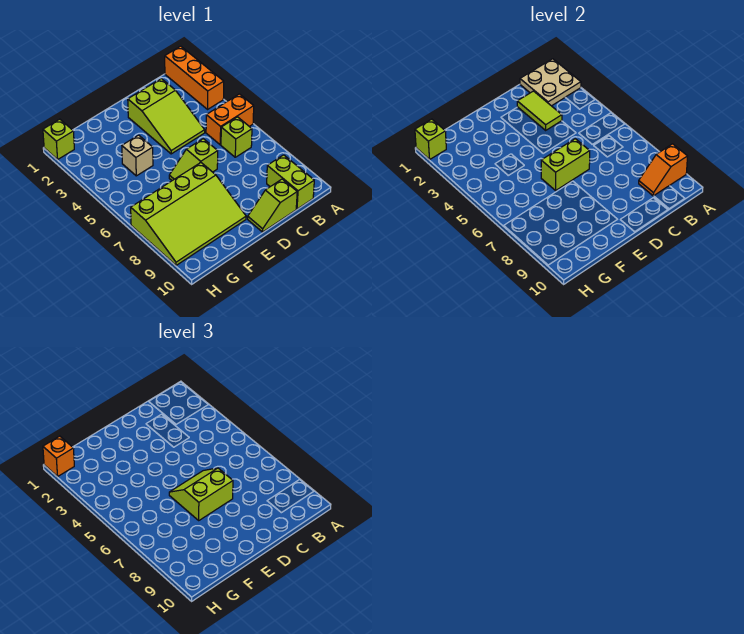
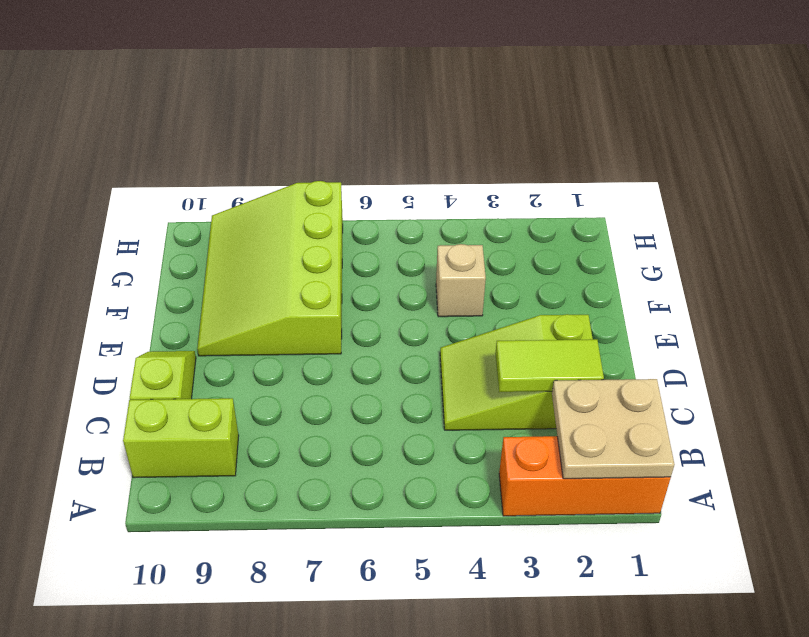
none -> orange 1x2 brick [206,94,254,145]
none -> lime 1x1 brick [221,117,252,157]
none -> lime 1x2 slope [169,139,218,181]

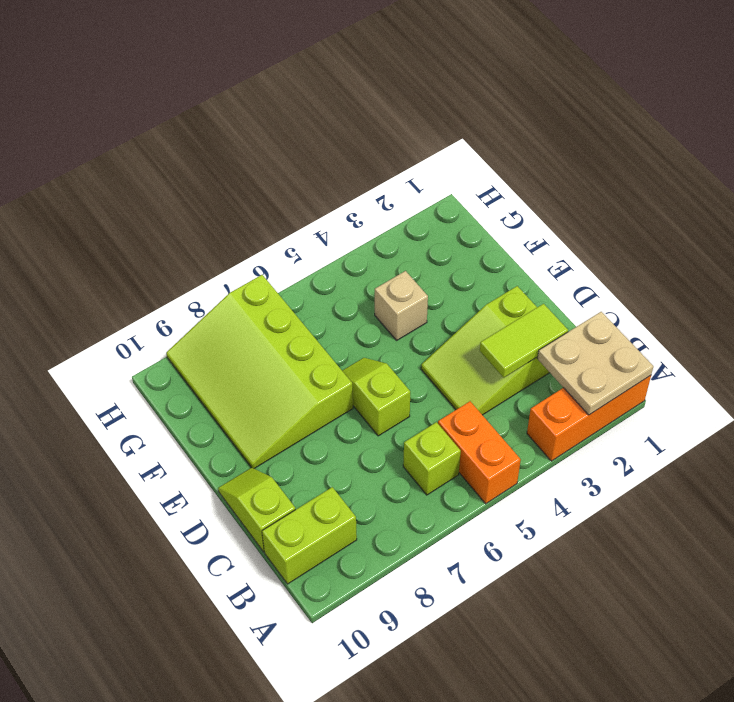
none -> lime 1x1 brick [43,119,74,159]
none -> orange 1x2 slope [639,144,688,196]
none -> lime 1x2 brick [541,139,590,190]

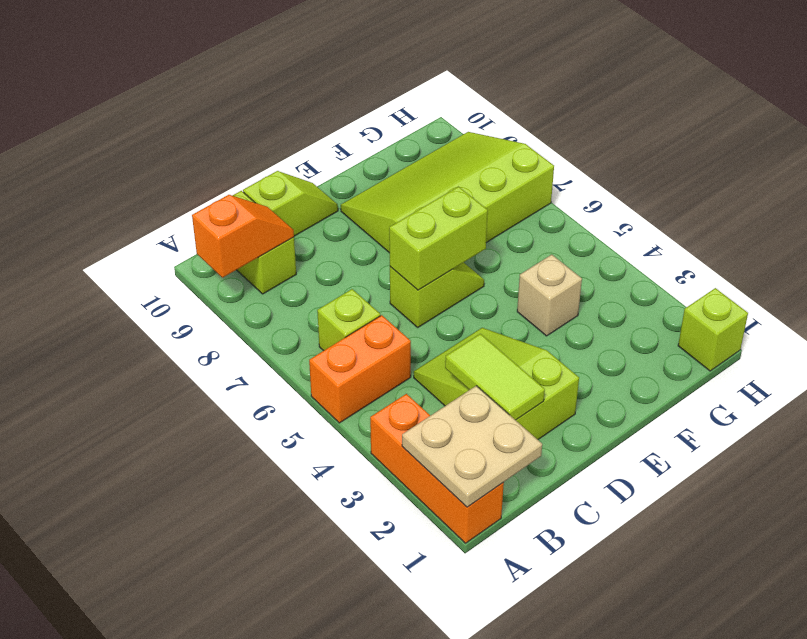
none -> lime 1x1 brick [415,119,446,159]
none -> lime 2x2 slope [169,468,233,520]
none -> orange 1x1 brick [43,436,74,476]

